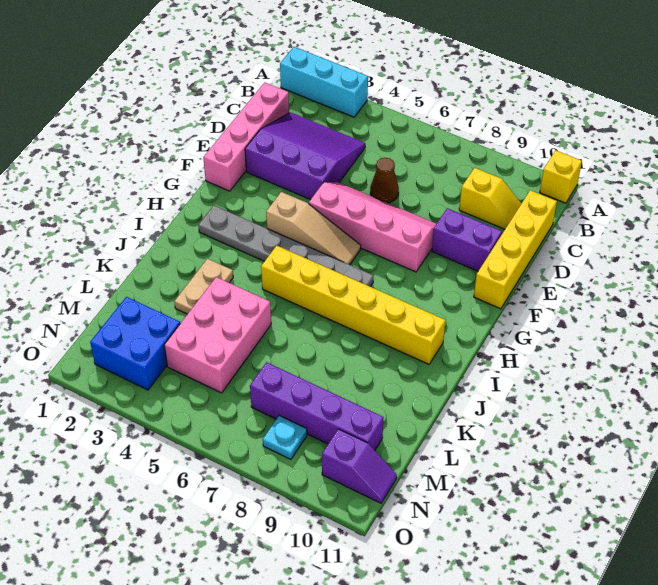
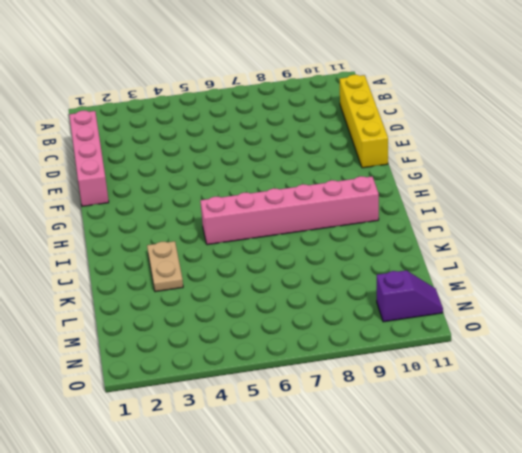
pink 1x6 brick [200,176,379,245] -> yellow 1x6 brick [261,245,445,364]
none -> cyan 1x3 brick [280,47,368,117]
none -> yellow 1x1 brick [540,150,582,203]
none -> purple 3x3 slope [245,112,365,200]

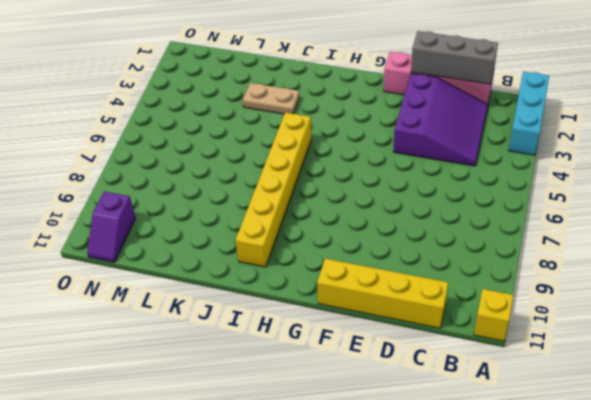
grey 1x3 brick [411,31,498,84] -> none
none -> yellow 1x2 slope [459,168,521,229]
none -> brown 1x1 cone [370,158,399,203]
none -> pink 2x4 slope [309,182,436,272]

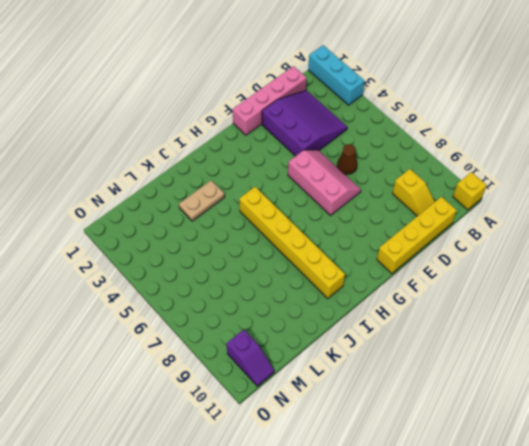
pink 2x3 slope [288,150,361,215] -> pink 2x4 slope [309,182,436,272]
none -> purple 1x2 brick [432,208,502,271]
none -> tan 1x3 slope [266,192,361,265]
none -> grey 1x6 plate [198,206,373,287]

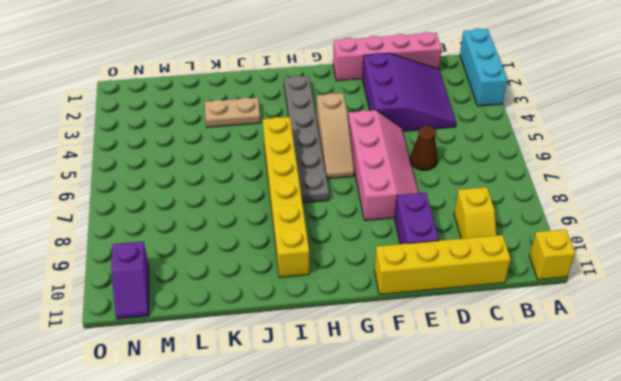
none -> pink 2x3 brick [164,277,271,393]
none -> blue 2x2 brick [90,297,180,390]
none -> purple 1x4 brick [250,362,384,450]

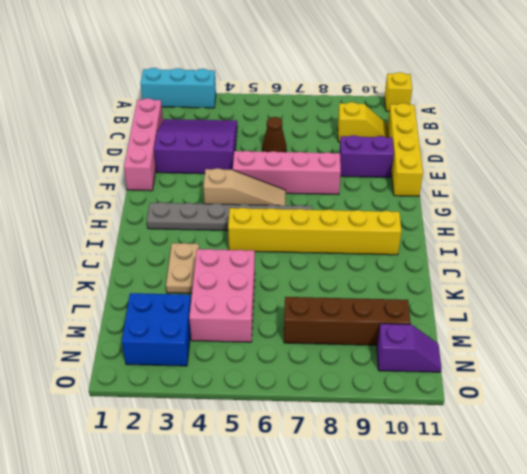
brown 1x4 brick [284,297,411,345] -> purple 1x4 brick [250,362,384,450]
none -> cyan 1x1 plate [263,415,307,459]

